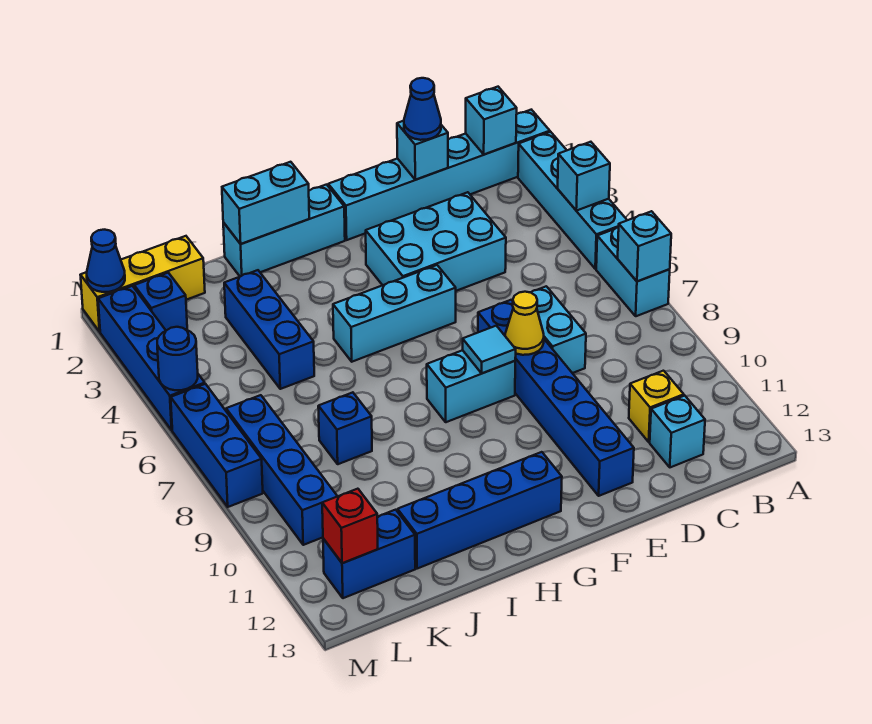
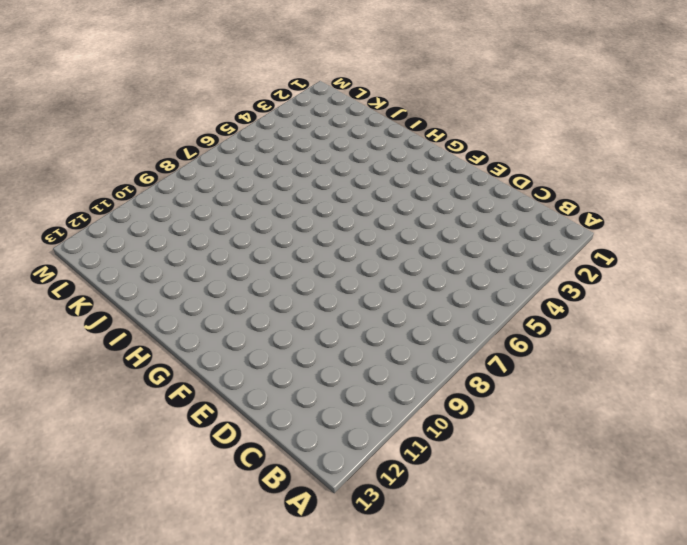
none -> cyan 1x6 brick [328,110,550,240]
none -> cyan 1x4 brick [518,132,627,269]
none -> cyan 1x2 brick [596,227,670,316]
none -> yellow 1x1 brick [629,371,684,442]

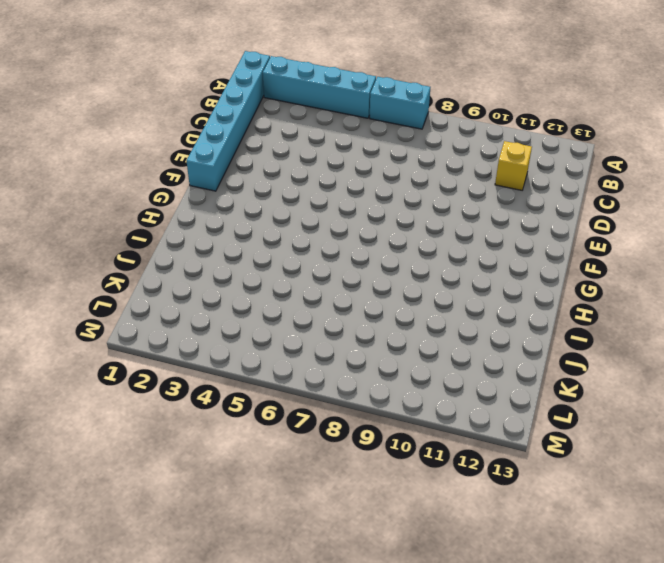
none -> cyan 1x1 brick [650,396,705,467]
none -> cyan 2x3 brick [366,192,506,291]
none -> cyan 1x2 brick [531,286,586,373]
none -> blue 1x6 brick [478,300,634,496]

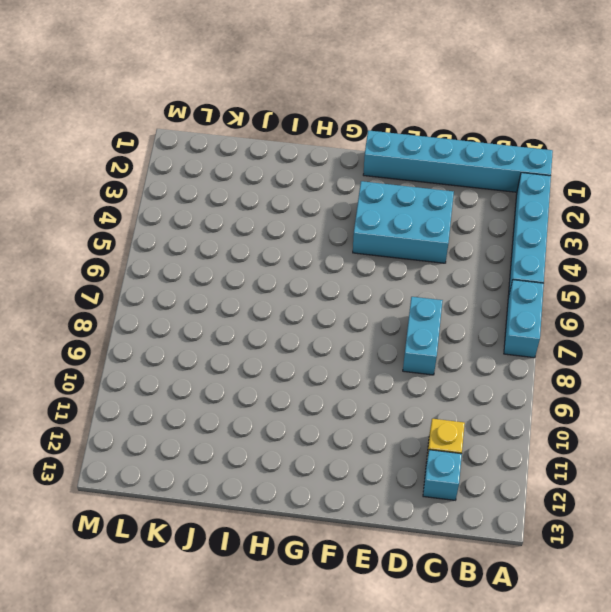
none -> blue 1x6 brick [478,300,634,496]
none -> cyan 1x3 brick [333,265,456,362]
none -> cyan 1x2 brick [427,350,515,422]
none -> cyan 1x3 brick [223,185,345,277]

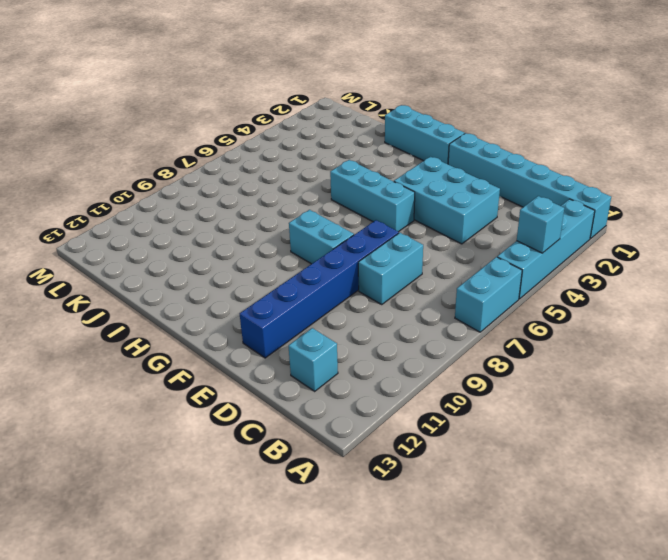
none -> yellow 1x1 brick [629,371,684,442]
none -> blue 1x4 brick [398,452,562,569]
none -> blue 1x3 brick [224,270,314,389]
none -> blue 1x1 brick [318,392,372,464]

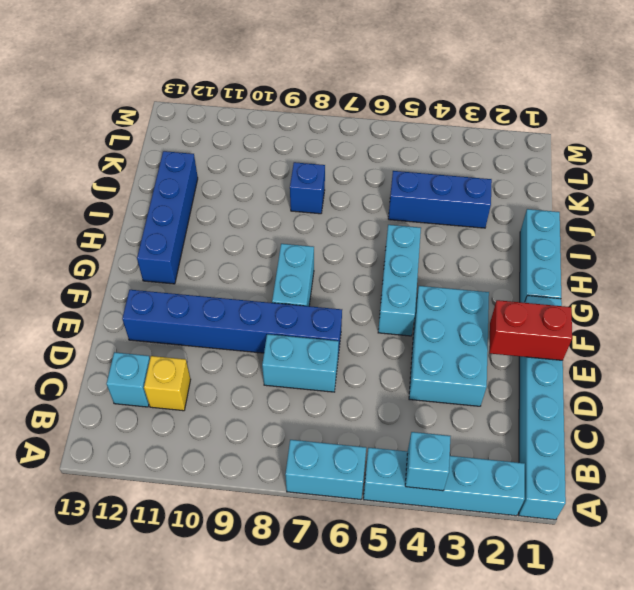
red 1x2 brick [489,300,572,360] -> none
none -> yellow 1x3 brick [81,236,205,332]
none -> blue 1x2 brick [323,510,415,598]
none -> blue 1x1 brick [134,273,187,330]
none -> blue 1x4 brick [226,395,337,545]

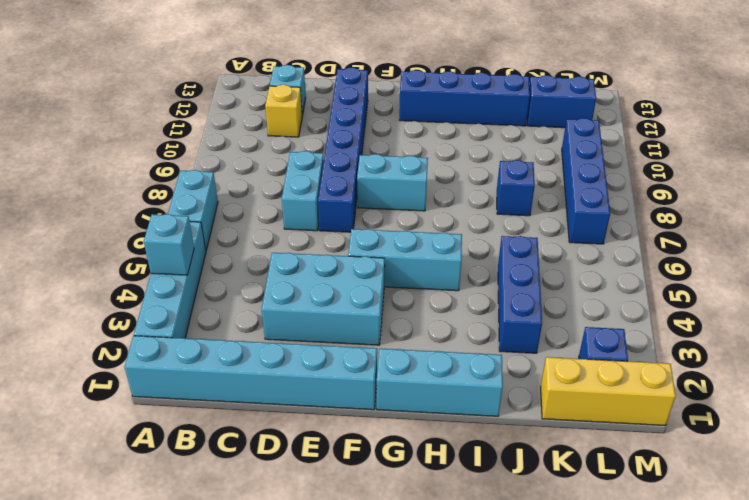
none -> blue 1x4 brick [98,286,205,430]
none -> blue 1x3 brick [171,384,263,507]
none -> cyan 1x1 brick [618,211,671,281]
none -> cyan 1x1 brick [466,87,517,154]

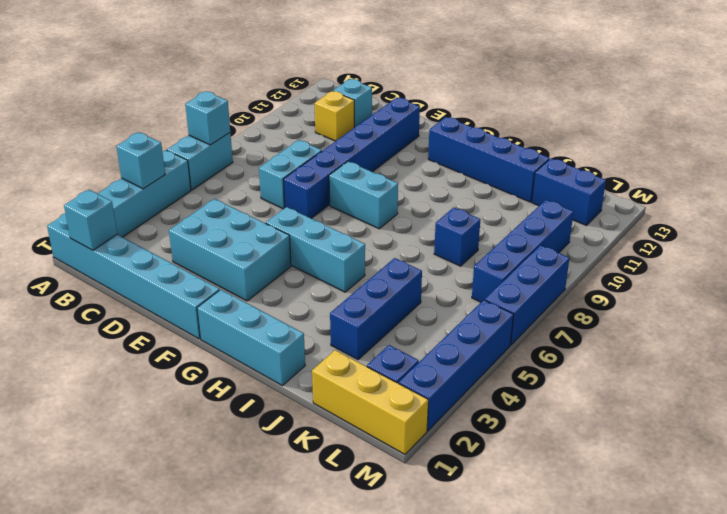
none -> cyan 1x1 brick [397,121,448,180]
none -> yellow 1x1 cone [505,292,544,355]
none -> cyan 1x1 tile [463,326,516,373]
none -> cyan 1x2 brick [222,162,309,244]

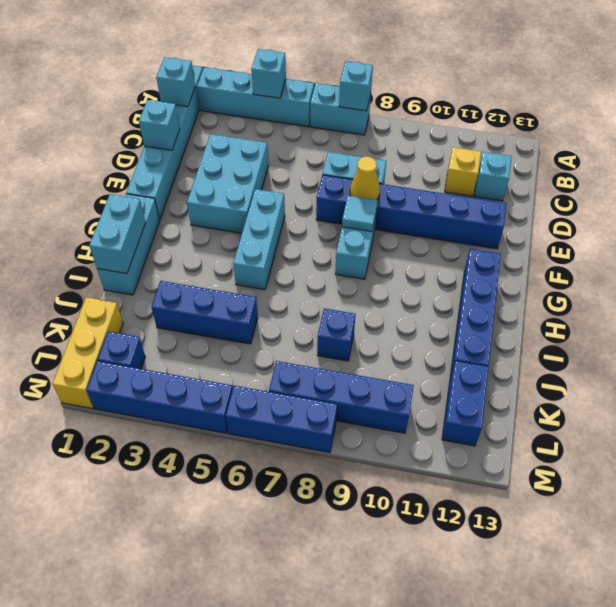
none -> red 1x1 brick [322,489,378,563]
none -> blue 1x1 cone [87,230,125,292]
none -> blue 1x1 round brick [157,327,198,390]
none -> blue 1x1 cone [404,78,441,140]

